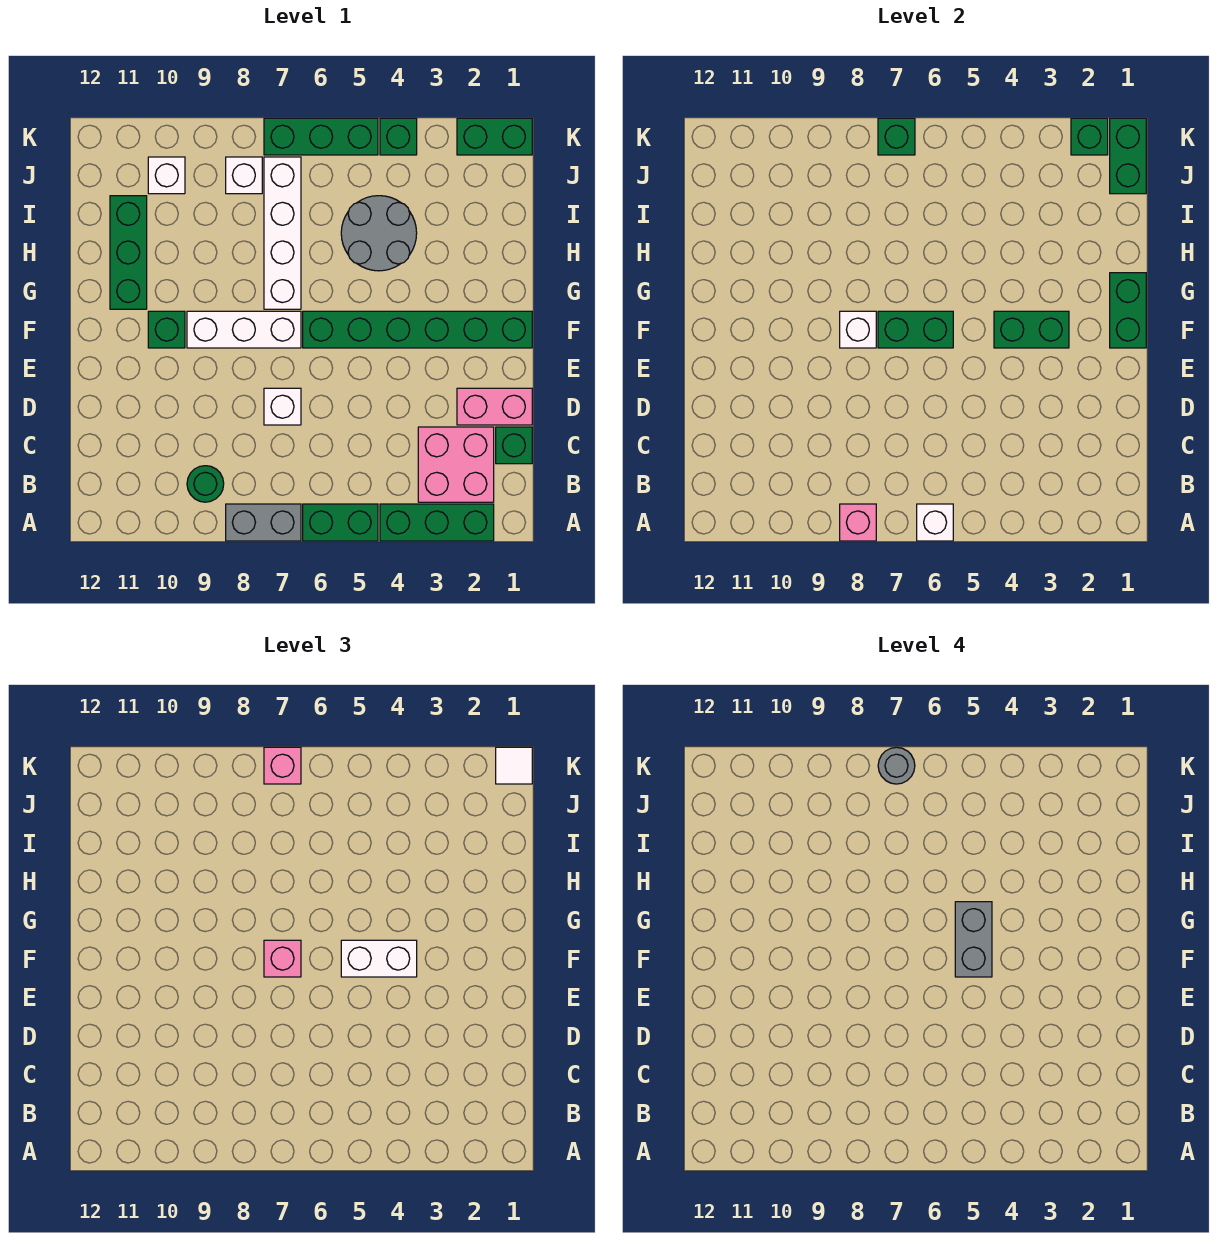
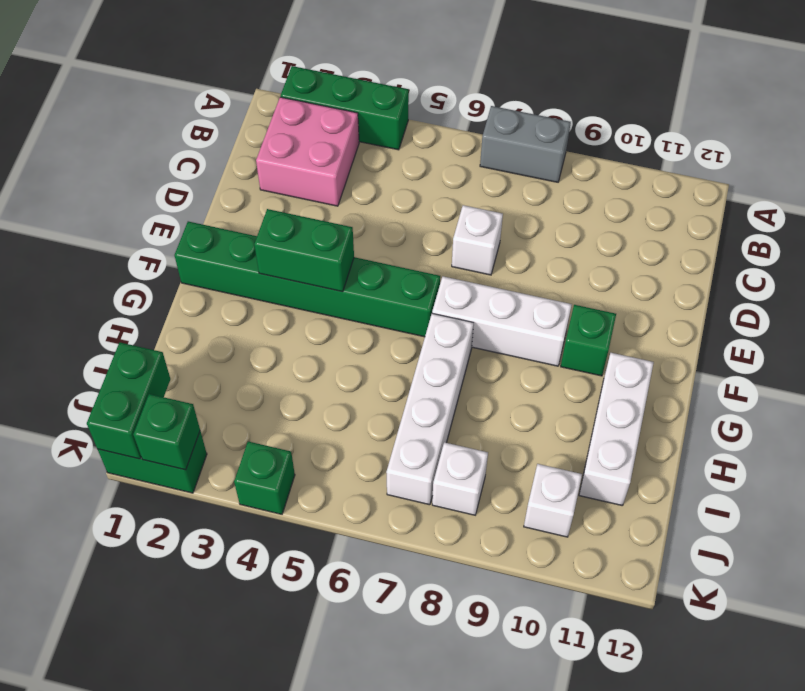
white 1x3 brick [579,353,654,506] -> green 1x3 brick [110,196,147,309]
none -> green 1x2 brick [303,504,378,541]
none -> green 1x1 round brick [187,466,224,502]
none -> green 1x1 brick [496,427,532,464]
none -> pink 1x2 brick [457,388,532,425]

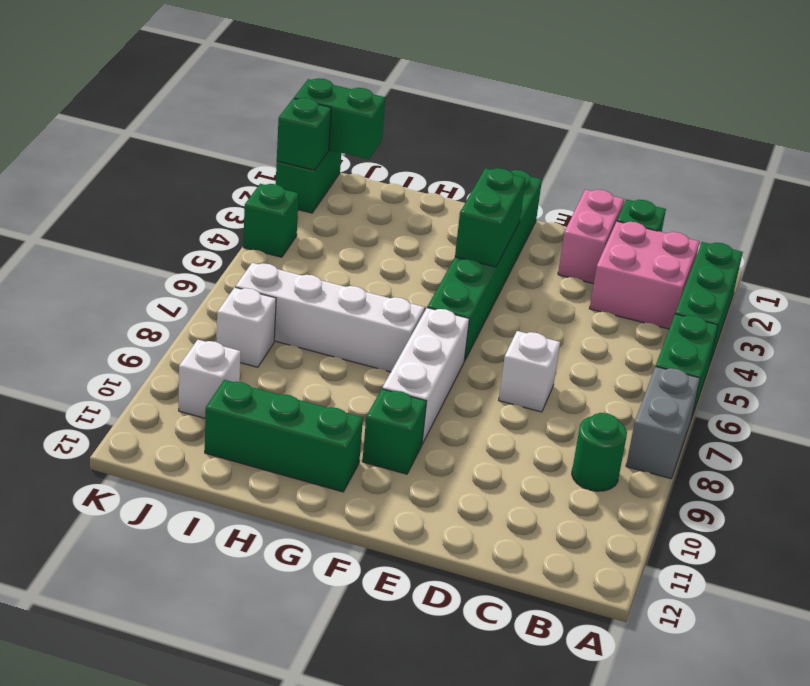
none -> grey 2x2 round brick [341,196,417,271]
none -> green 1x3 brick [264,118,378,155]
none -> white 1x1 brick [917,504,953,541]
none -> pink 1x1 brick [840,504,876,541]

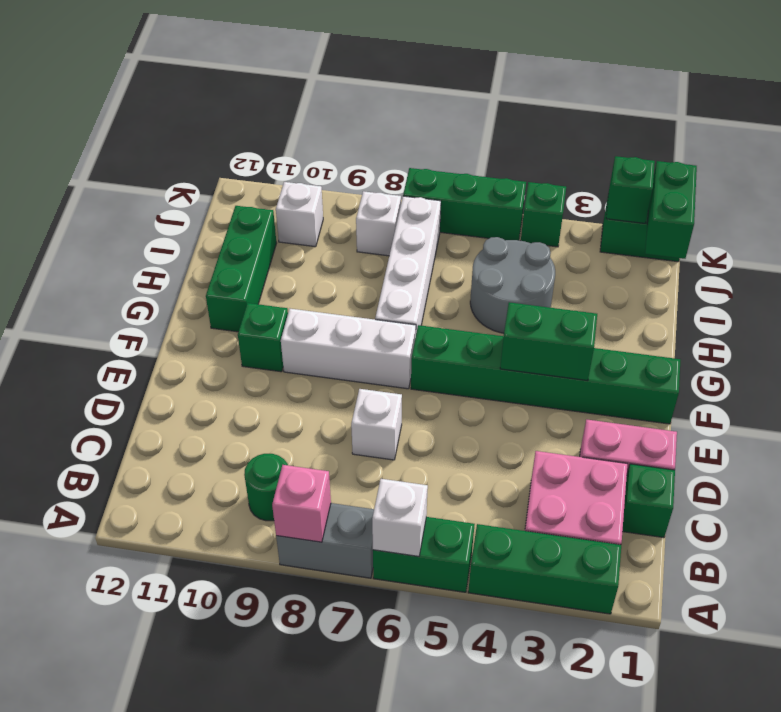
none -> green 1x2 brick [1110,273,1146,348]
none -> green 1x2 brick [878,311,953,348]
none -> white 1x1 brick [840,311,876,348]
none -> green 1x1 brick [878,118,915,155]

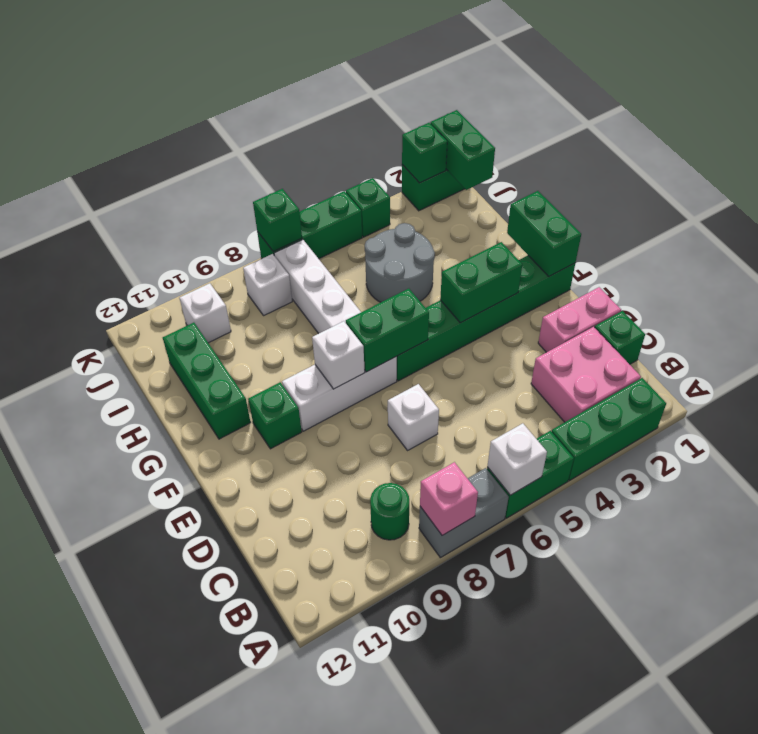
none -> white 1x2 brick [341,940,417,977]
none -> pink 1x1 brick [264,940,301,977]
none -> white 1x1 tile [496,747,532,784]
none -> pink 1x1 brick [264,747,301,784]

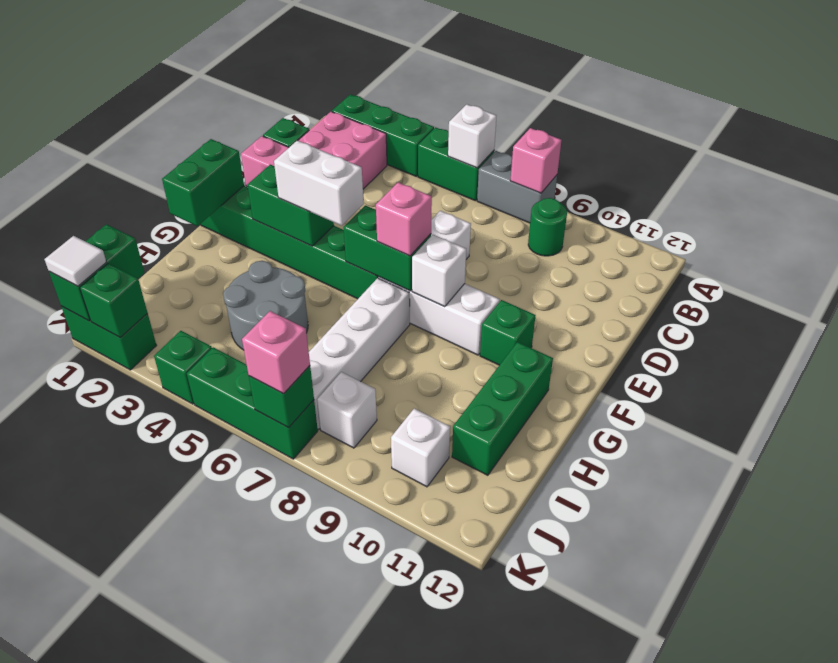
none -> grey 1x2 brick [955,902,992,977]
none -> grey 1x1 round brick [878,747,915,784]

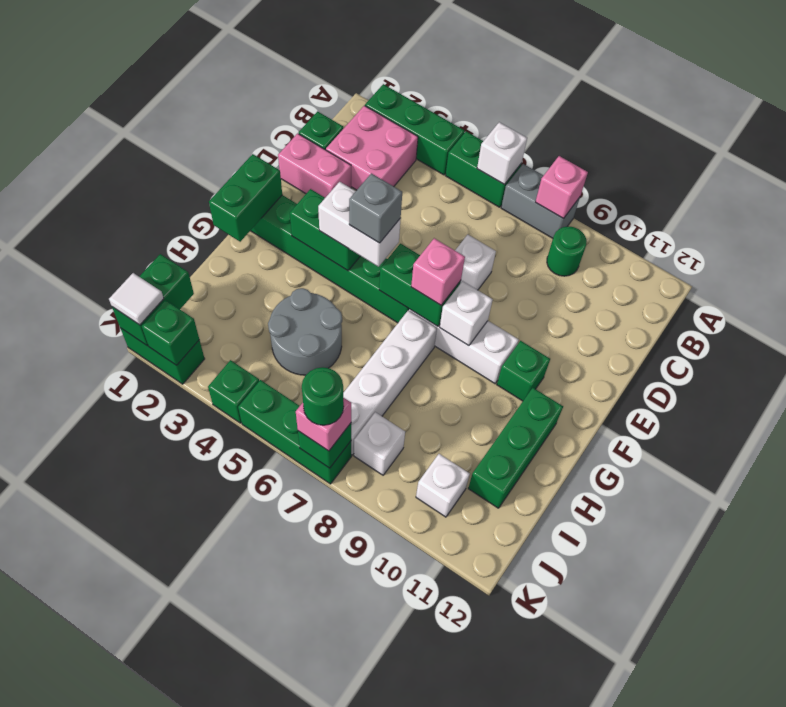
grey 1x1 brick [349,173,402,243] -> grey 1x2 brick [955,902,992,977]
green 1x1 round brick [302,367,344,425] -> grey 1x1 round brick [878,747,915,784]

